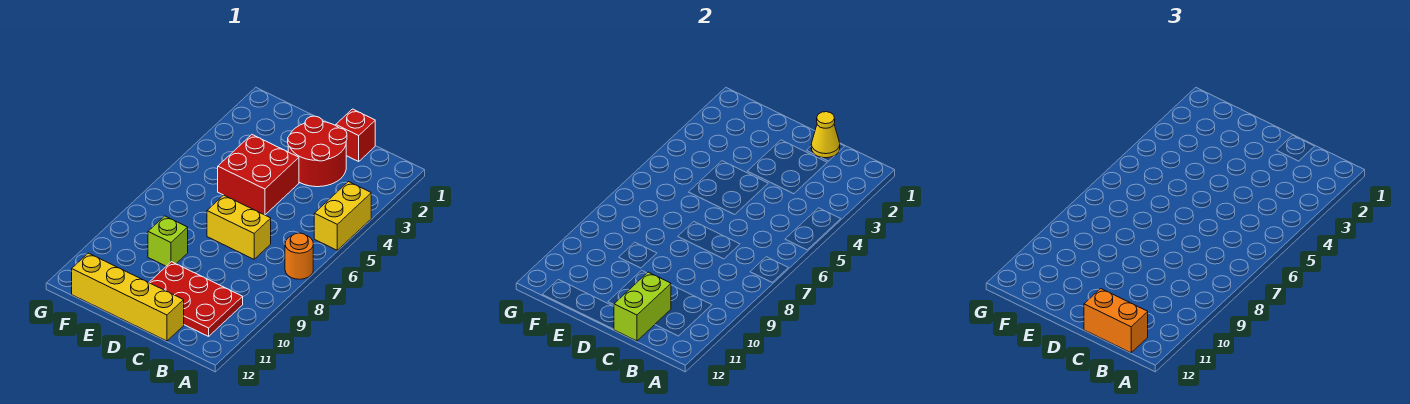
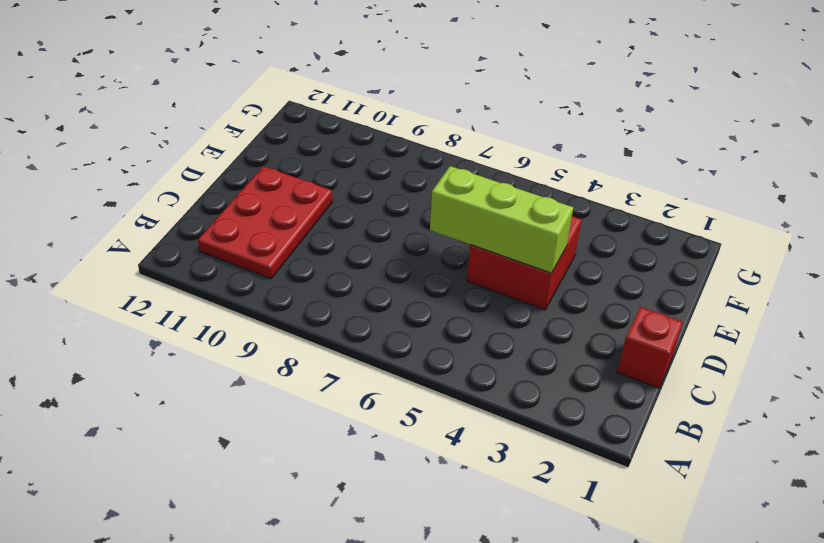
lime 1x3 brick [430,166,573,273] -> none
none -> yellow 1x2 brick [314,182,371,250]
none -> orange 1x1 round brick [285,233,313,279]
none -> red 2x2 round brick [288,116,347,187]

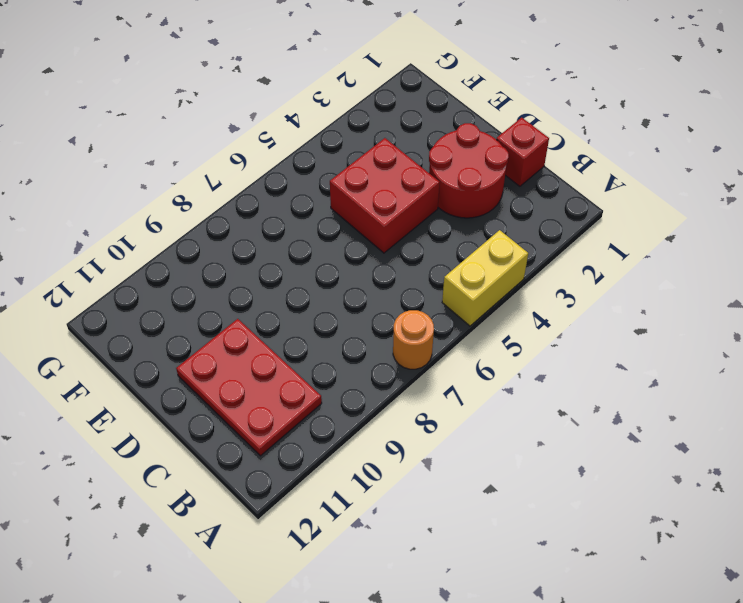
none -> yellow 1x2 brick [207,195,271,259]
none -> yellow 1x4 brick [72,253,184,341]
none -> lime 1x1 brick [148,216,188,266]

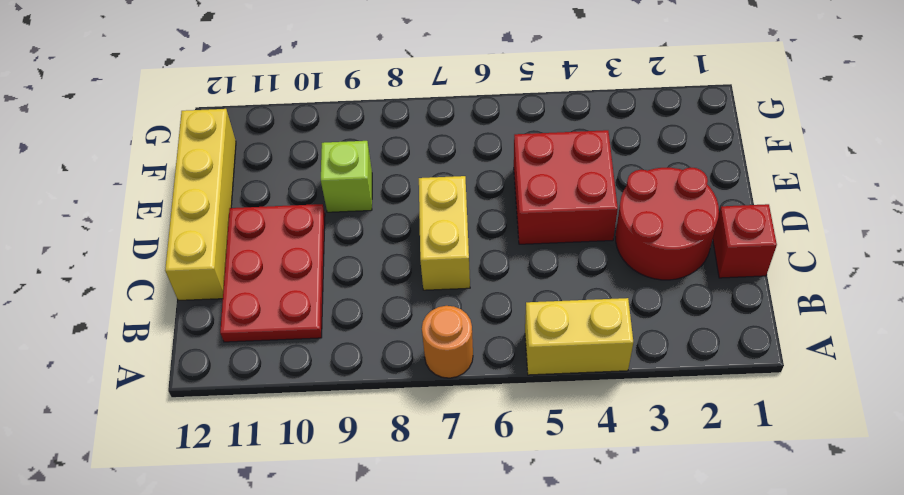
none -> yellow 1x1 cone [811,112,840,158]
none -> lime 1x2 brick [614,272,671,341]
none -> orange 1x2 brick [1084,289,1148,353]

